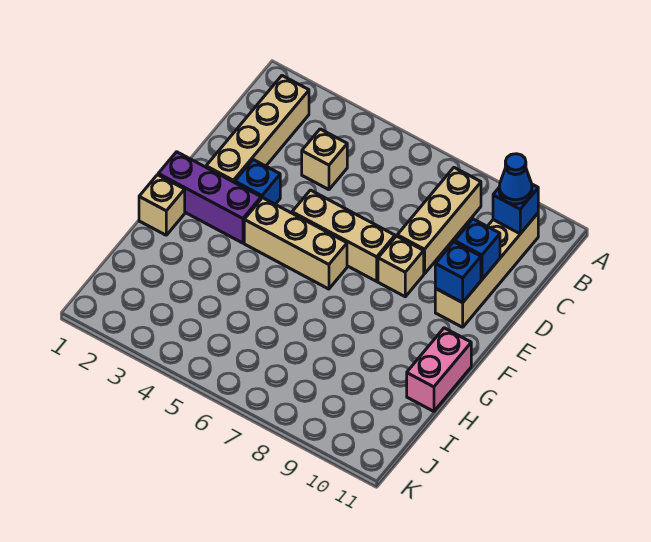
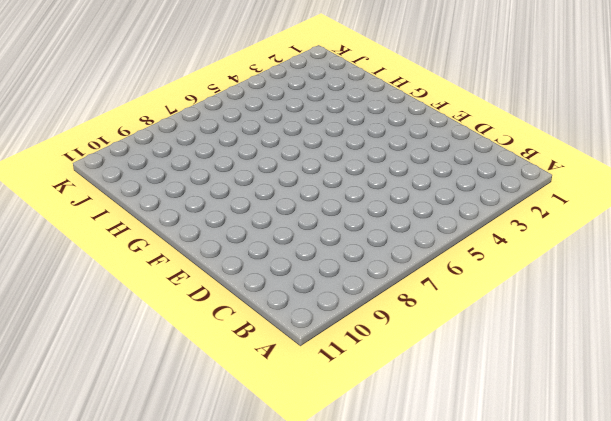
none -> tan 1x4 brick [206,76,309,182]
none -> tan 1x3 brick [397,168,481,274]
none -> tan 1x4 brick [435,213,538,327]

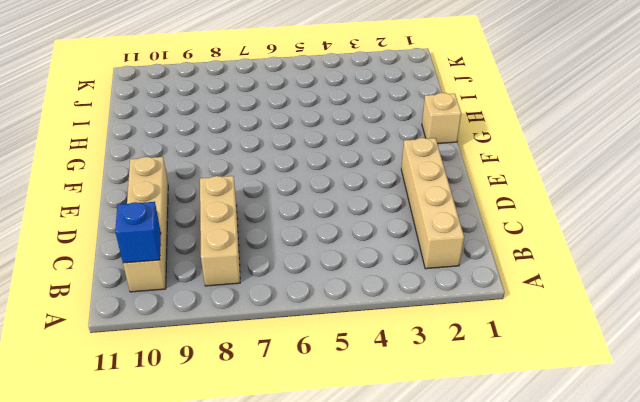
none -> tan 1x1 brick [302,129,347,190]
none -> blue 1x1 brick [235,160,280,204]
none -> tan 1x3 brick [292,190,395,281]

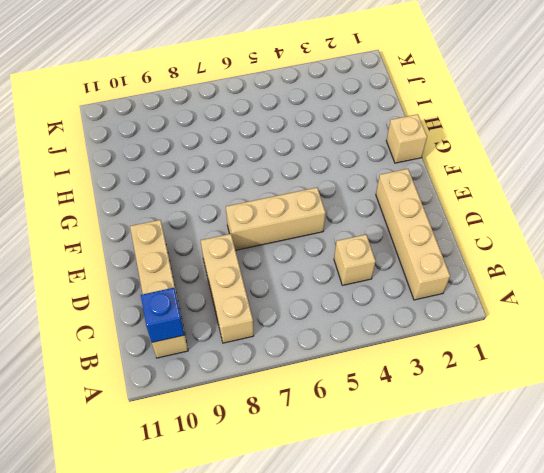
none -> blue 1x1 brick [235,160,280,204]
none -> tan 1x1 brick [378,236,424,297]
none -> purple 1x3 brick [158,152,261,243]

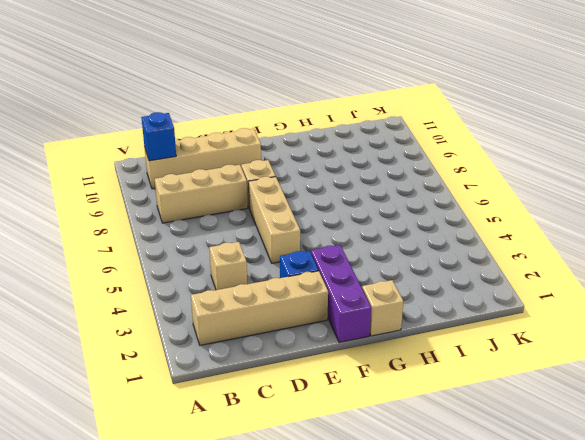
none -> tan 1x3 brick [244,198,347,289]
none -> pink 1x2 brick [407,328,471,411]
none -> blue 1x1 brick [455,219,500,280]

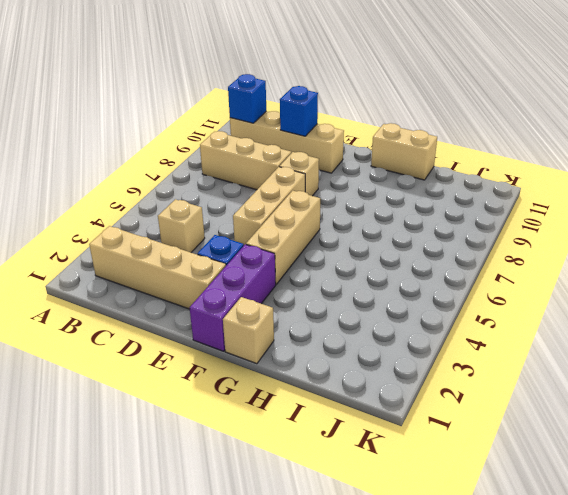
tan 1x2 brick [371,123,437,180] -> pink 1x2 brick [407,328,471,411]
none -> blue 1x1 brick [435,242,481,303]
none -> blue 1x1 cone [499,154,532,204]

